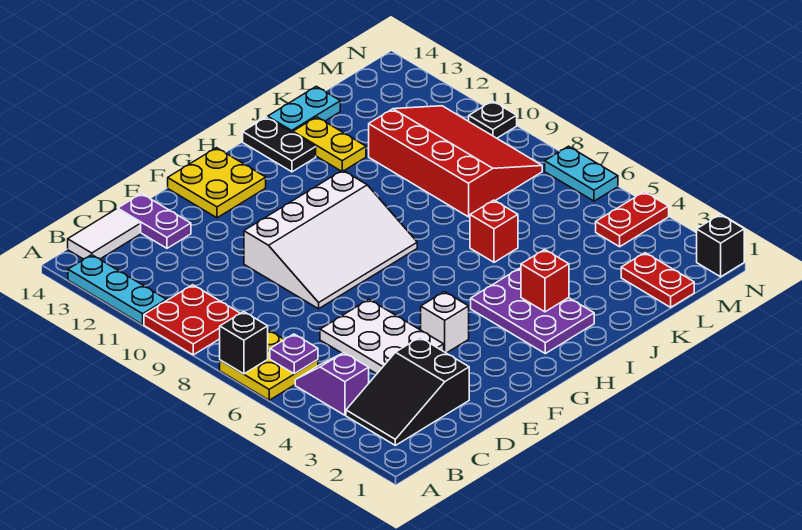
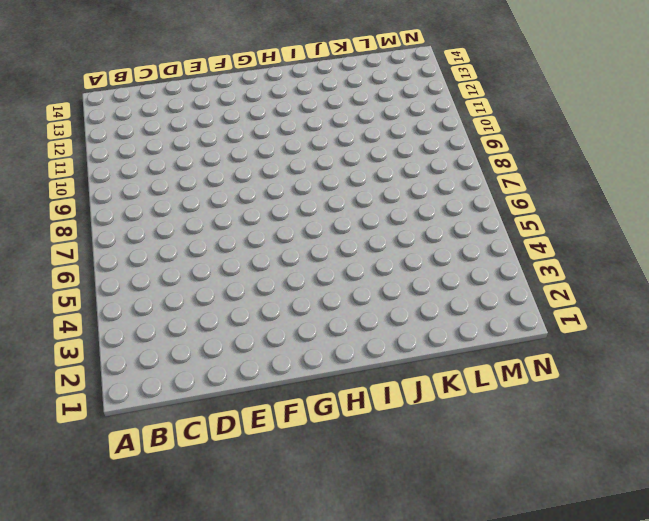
none -> yellow 2x2 plate [220,330,318,400]
none -> red 2x2 plate [144,285,240,355]
none -> cyan 1x3 plate [68,255,166,325]

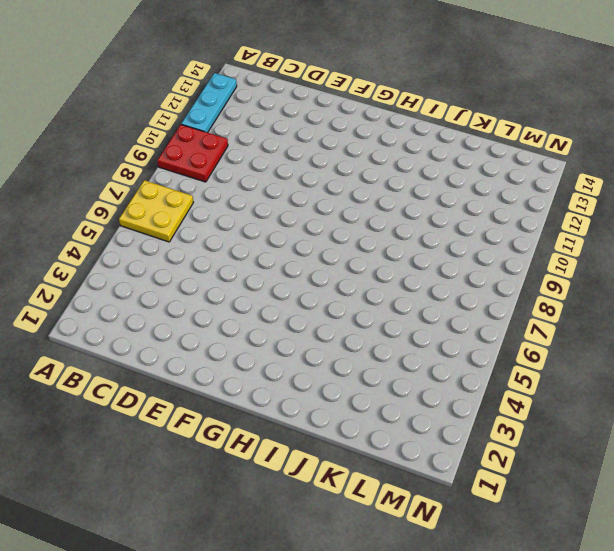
none -> black 2x3 slope [346,338,469,445]
none -> purple 1x2 slope [295,353,369,415]
none -> white 1x2 tile [68,209,141,259]

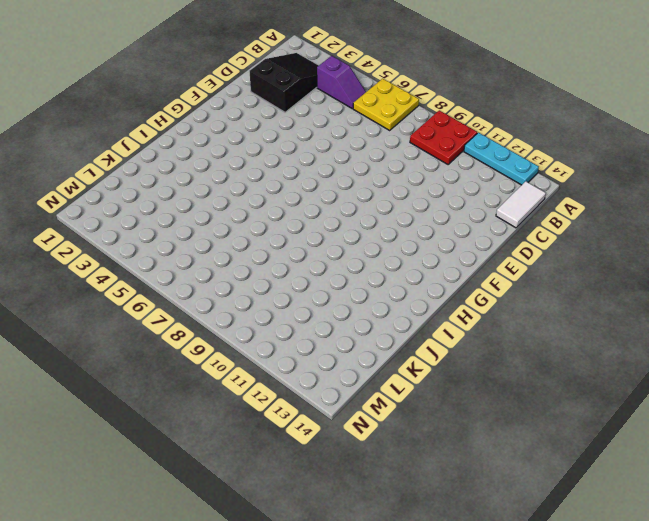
none -> white 2x3 plate [320,299,444,374]
none -> purple 1x2 plate [118,194,191,248]
none -> white 3x4 slope [244,170,417,309]

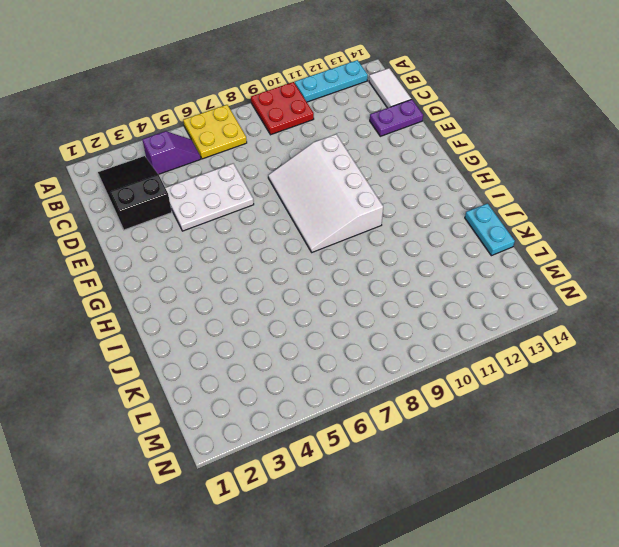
none -> white 1x1 brick [421,292,469,353]
none -> yellow 2x2 plate [168,148,266,218]
none -> purple 2x3 plate [471,268,594,354]

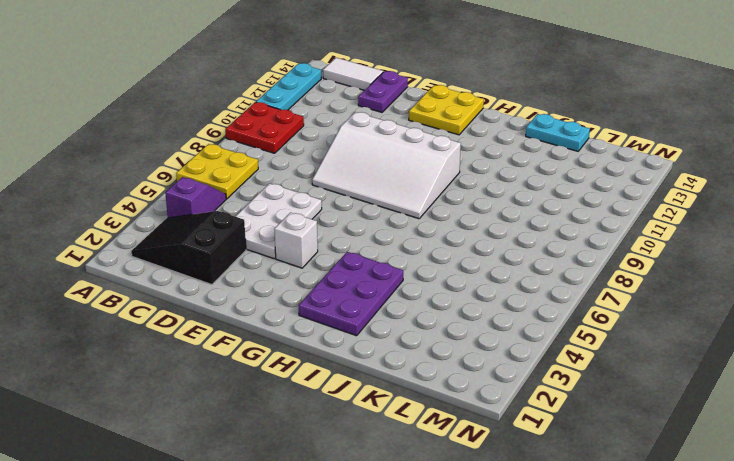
none -> black 1x2 plate [243,117,316,172]
none -> red 1x1 brick [470,200,518,262]
none -> yellow 1x2 plate [293,117,366,171]

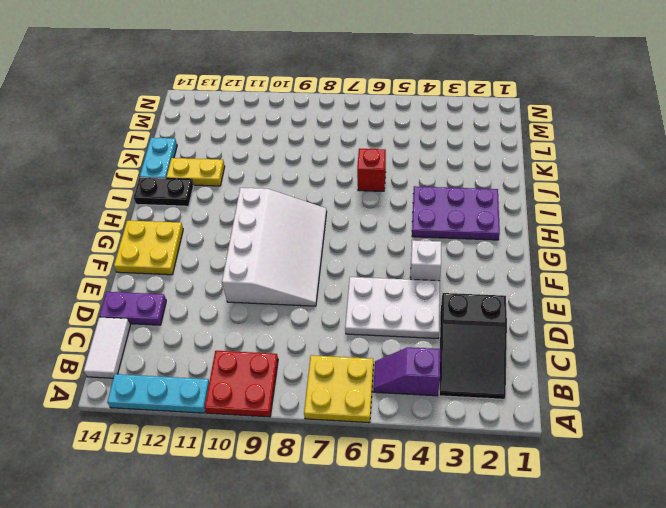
none -> red 3x4 slope [369,106,542,217]
none -> red 1x2 plate [621,253,694,307]
none -> red 1x2 plate [596,192,669,247]

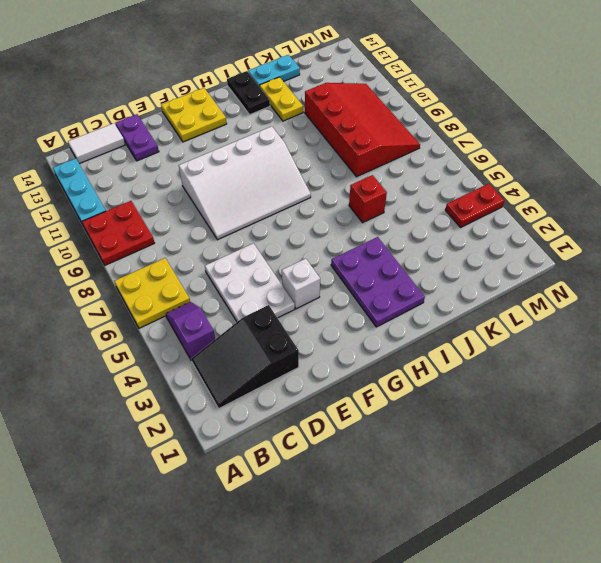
none -> red 1x2 plate [621,253,694,307]
none -> black 1x1 brick [697,214,744,277]
none -> cyan 1x2 plate [545,146,618,201]

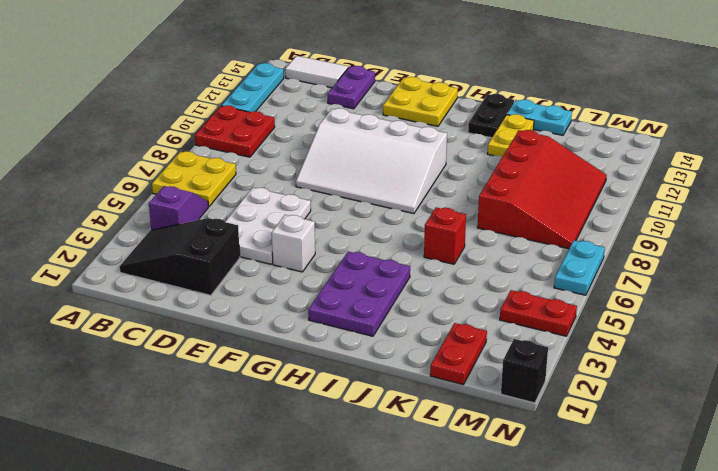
none -> black 1x1 plate [469,101,517,138]
none -> black 1x1 brick [220,312,268,374]
none -> purple 1x1 plate [270,334,318,374]

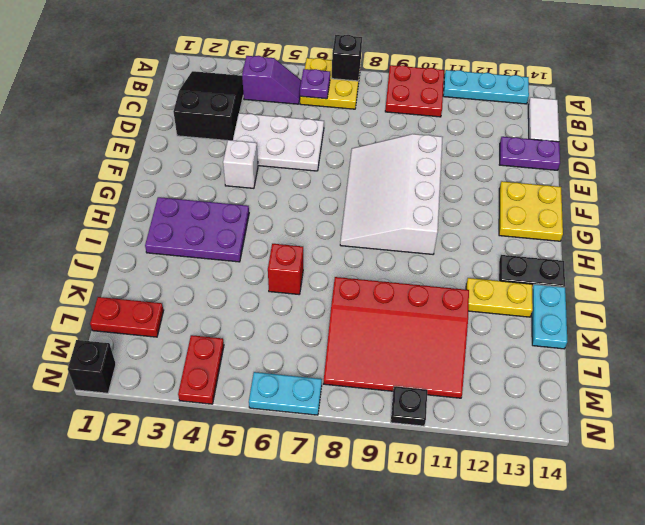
none -> red 1x1 brick [521,250,569,312]

